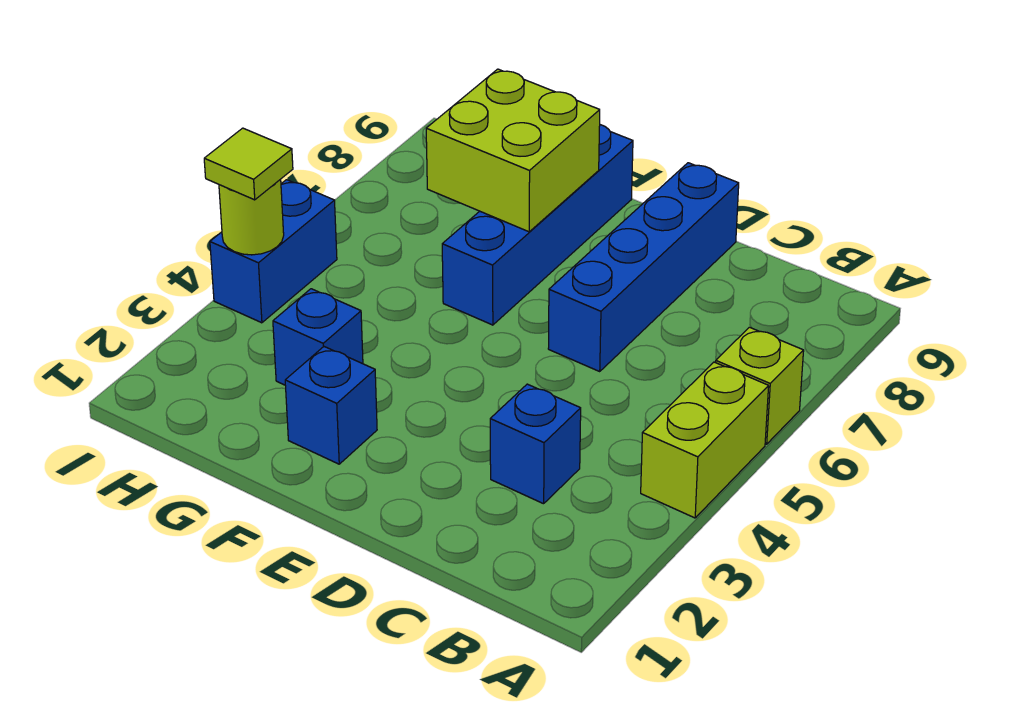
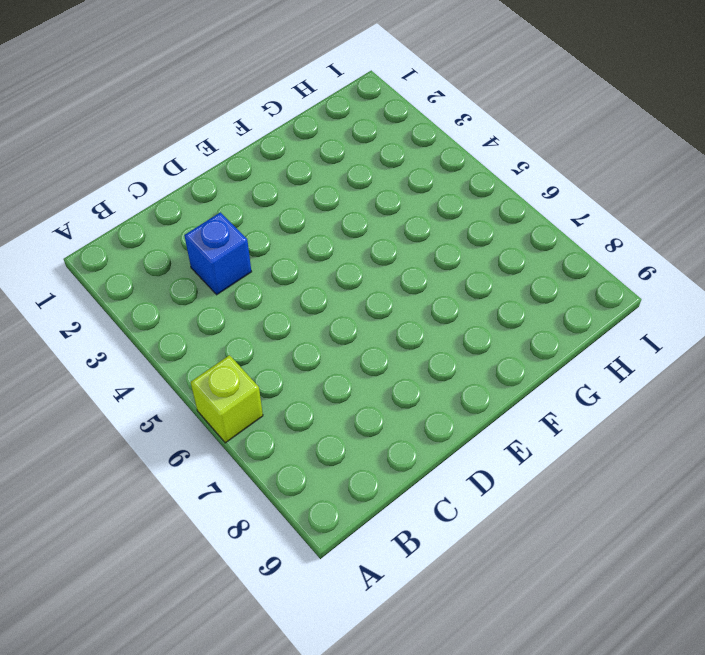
none -> lime 1x2 brick [641,362,769,518]
none -> blue 1x4 brick [548,163,739,371]

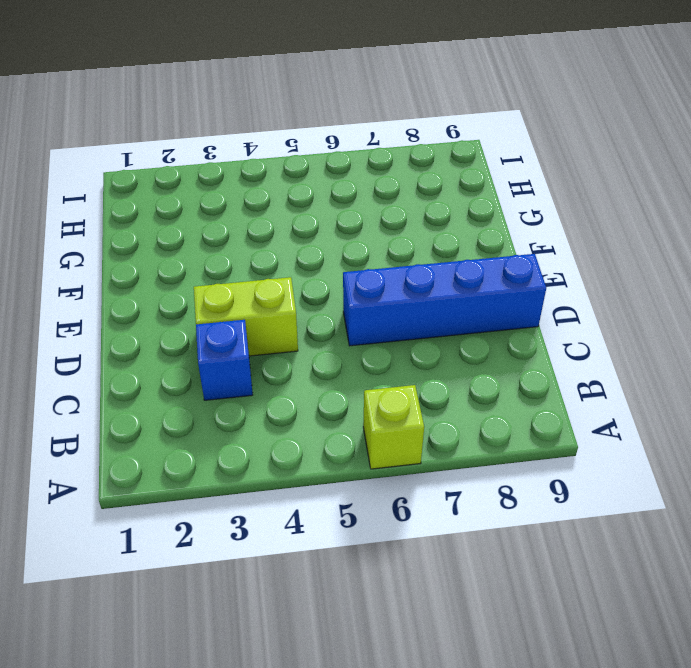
lime 1x2 brick [194,277,298,356] -> lime 1x2 brick moved to [641,362,769,518]
none -> blue 1x1 brick [285,347,377,464]
none -> blue 1x4 brick [442,125,633,325]

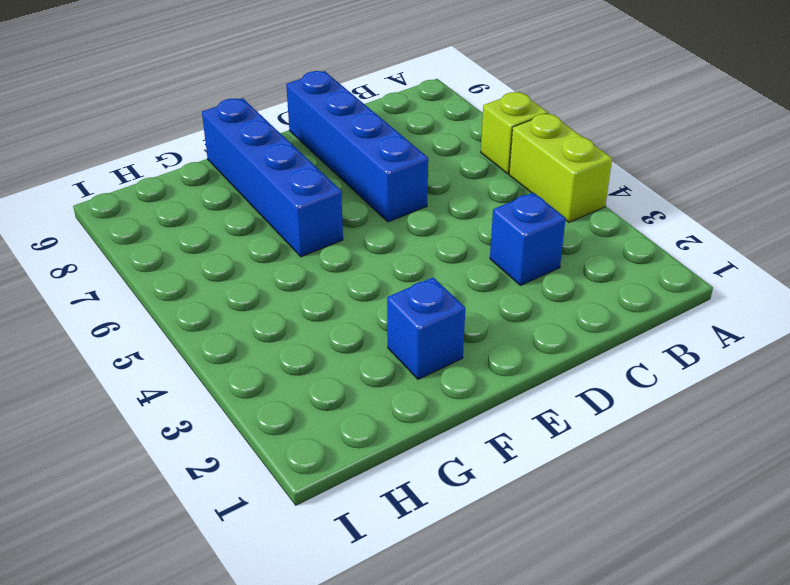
none -> blue 1x1 brick [273,289,363,385]
none -> blue 1x2 brick [210,180,337,323]

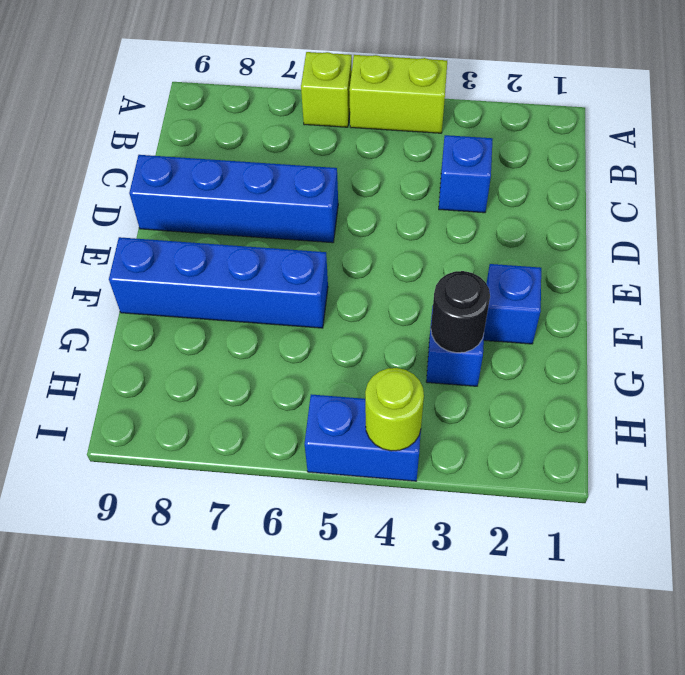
black 1x1 round brick [431,271,490,353] -> none
none -> lime 2x2 brick [426,69,600,232]
none -> lime 1x1 tile [204,128,293,200]

